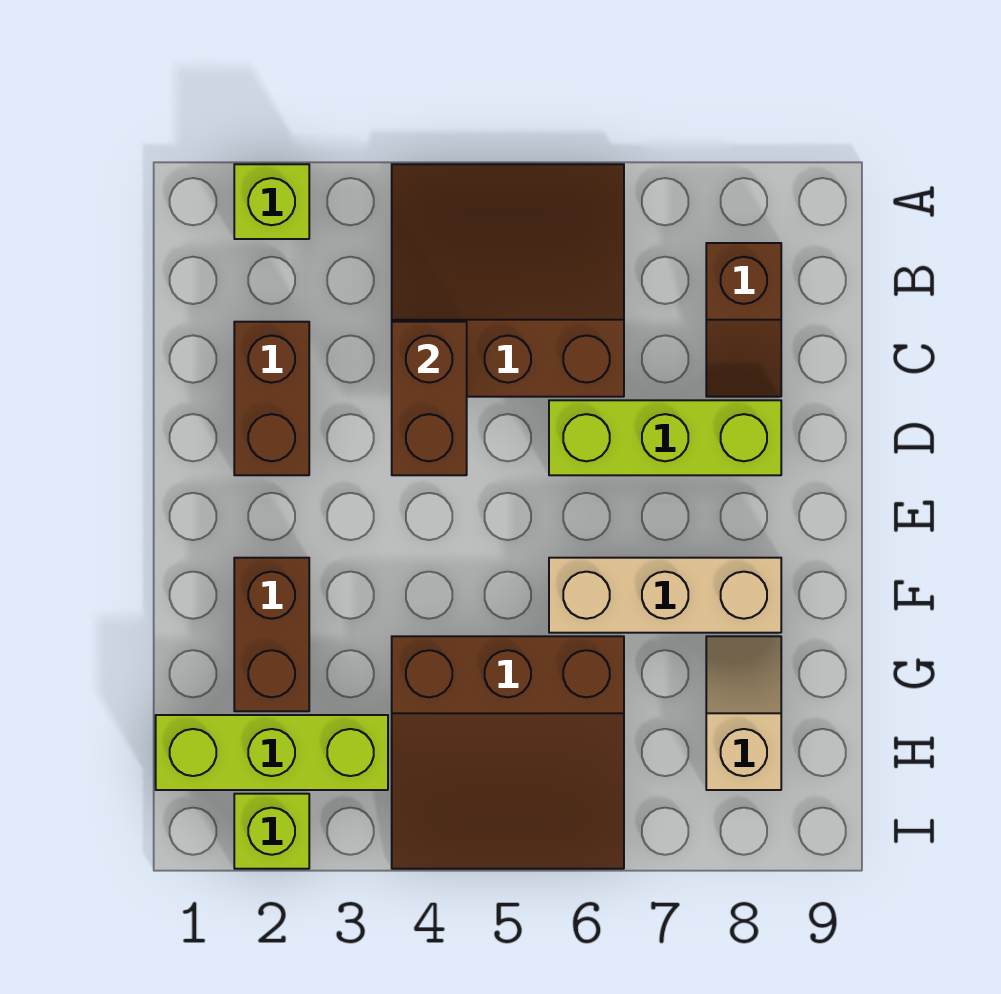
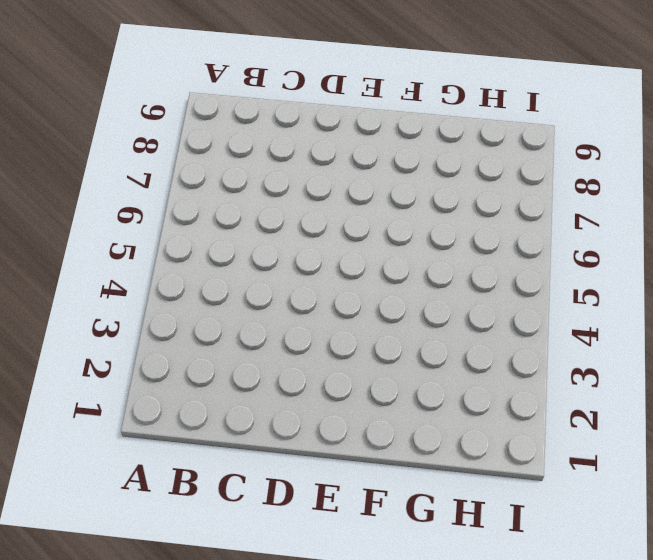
none -> lime 1x1 brick [234,164,309,239]
none -> brown 3x3 slope [392,164,624,397]
none -> brown 1x2 slope [706,243,781,397]

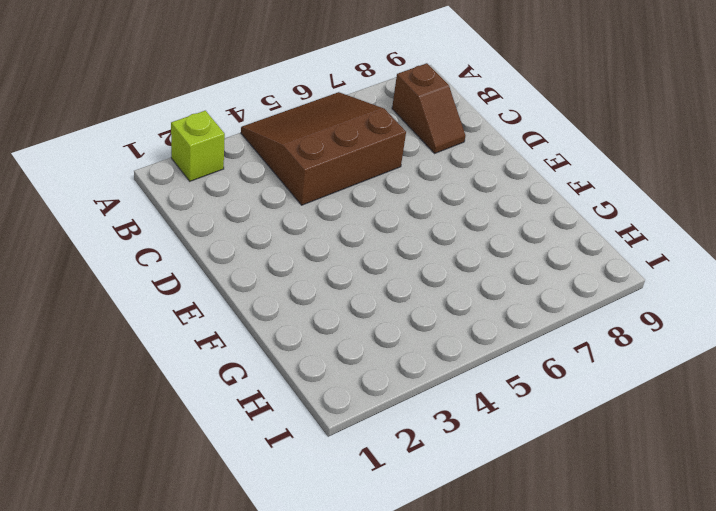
none -> brown 1x2 brick [234,322,309,475]
none -> lime 1x3 brick [549,400,781,475]
none -> brown 1x2 brick [234,558,309,711]

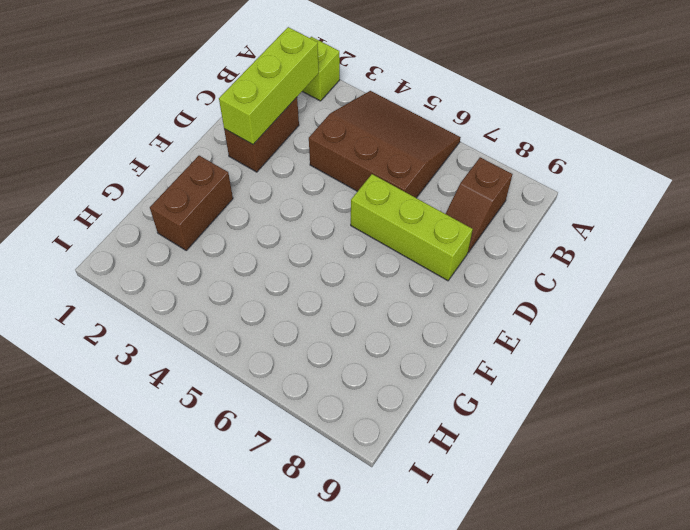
lime 1x3 brick [219,27,319,144] -> lime 1x3 brick turned to [156,715,388,790]
none -> tan 1x3 brick [549,558,781,633]
none -> brown 3x3 slope [392,636,624,869]
none -> tan 1x2 slope [706,636,781,790]

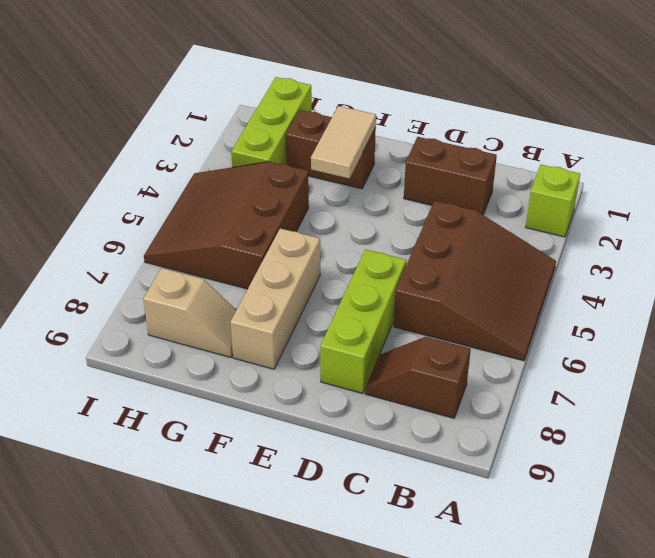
tan 1x2 tile [311,106,376,179] -> none
none -> lime 1x1 brick [234,794,309,869]
none -> brown 1x2 brick [392,322,467,475]

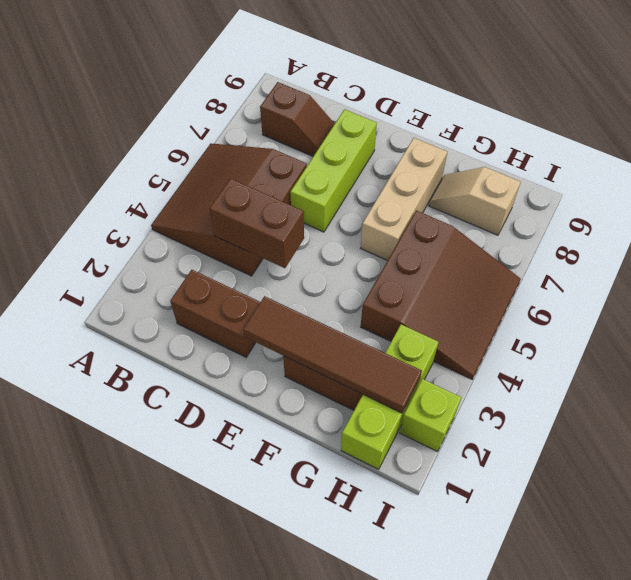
brown 1x4 tile [244,296,422,413] -> none
none -> lime 1x1 brick [234,164,309,239]

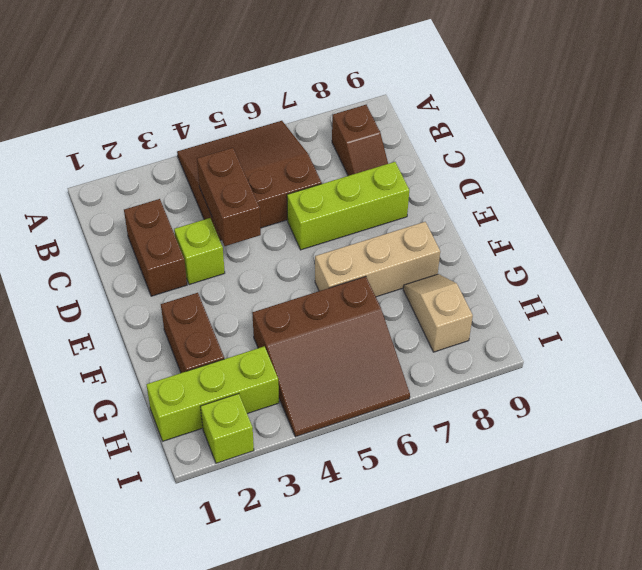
lime 1x1 brick [174,218,225,285] -> lime 1x1 brick moved to [234,164,309,239]

